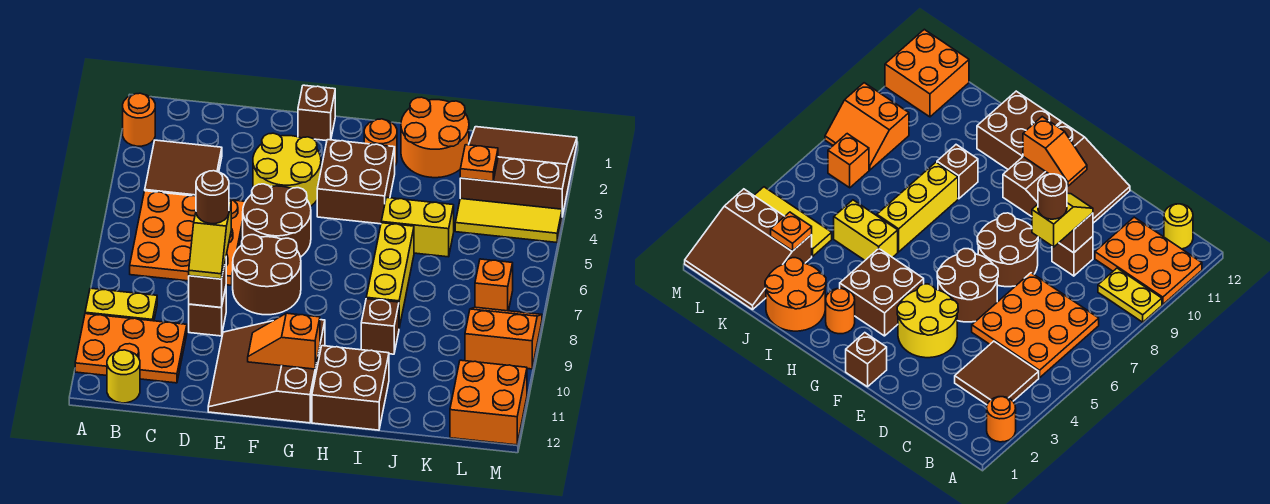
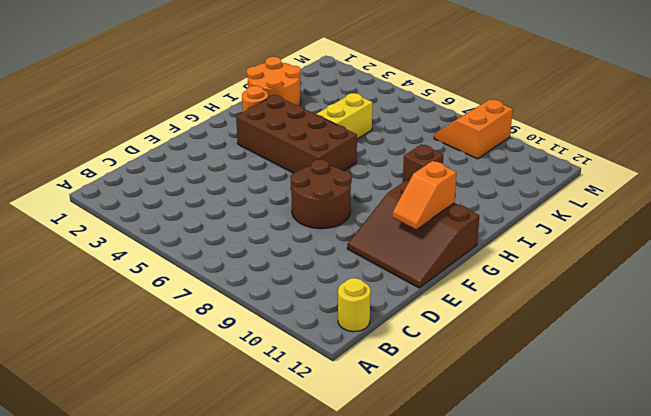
brown 2x4 brick [236,95,357,173] -> brown 2x2 brick [317,140,395,224]
none -> orange 1x1 round brick [123,93,155,146]
none -> yellow 1x2 plate [85,288,157,321]
none -> orange 2x3 plate [75,314,187,383]

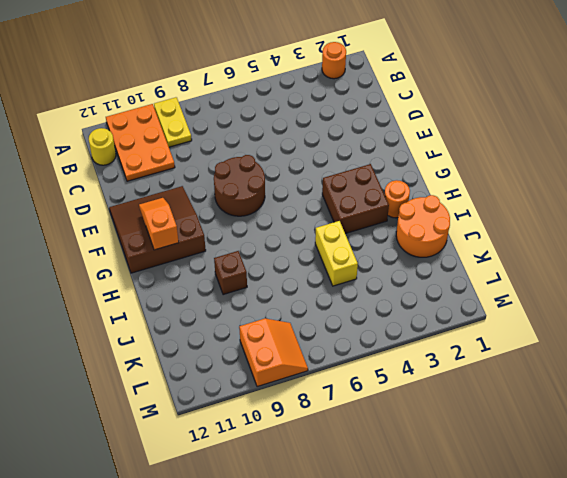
none -> brown 2x2 tile [145,140,222,196]
none -> orange 3x3 plate [130,191,245,285]
none -> brown 1x1 brick [189,288,226,336]

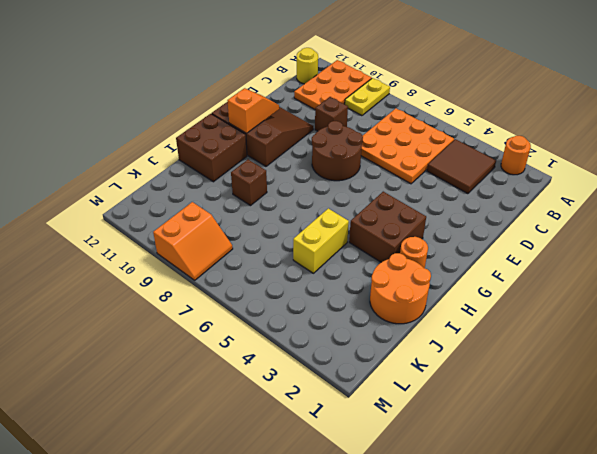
none -> yellow 2x2 round brick [253,133,321,207]
none -> brown 2x2 round brick [243,184,311,257]
none -> brown 1x1 brick [298,85,335,141]

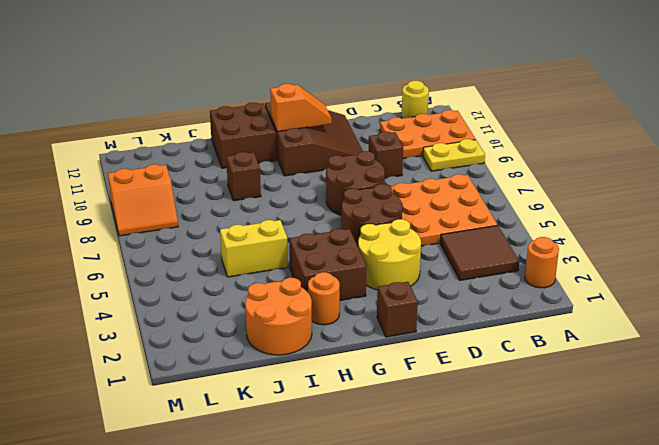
none -> yellow 1x3 brick [366,223,414,328]
none -> brown 3x3 slope [460,127,577,216]
none -> yellow 1x3 tile [455,199,562,242]

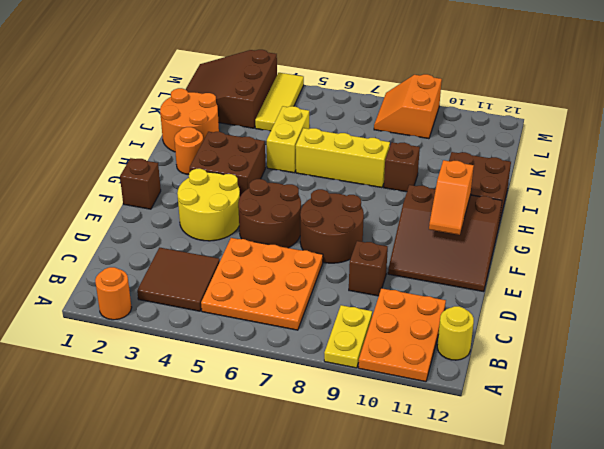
none -> orange 1x1 brick [475,259,513,311]
none -> orange 2x2 brick [450,360,527,445]
none -> brown 1x1 brick [189,260,226,308]

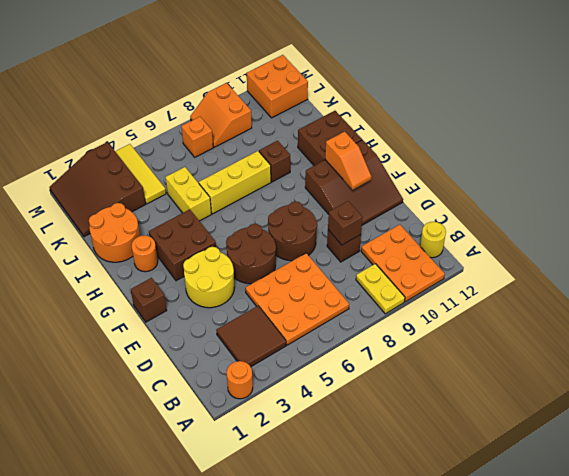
none -> orange 1x1 plate [460,145,498,181]
none -> yellow 1x2 slope [189,201,231,279]
none -> brown 1x1 round brick [196,171,229,224]

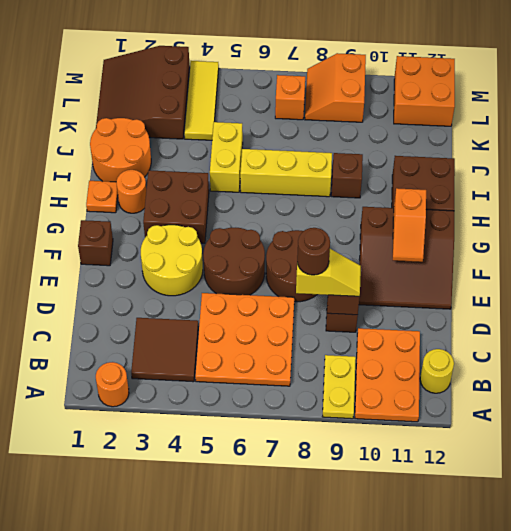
orange 1x1 plate [86,181,118,213] -> orange 1x1 plate moved to [460,145,498,181]

